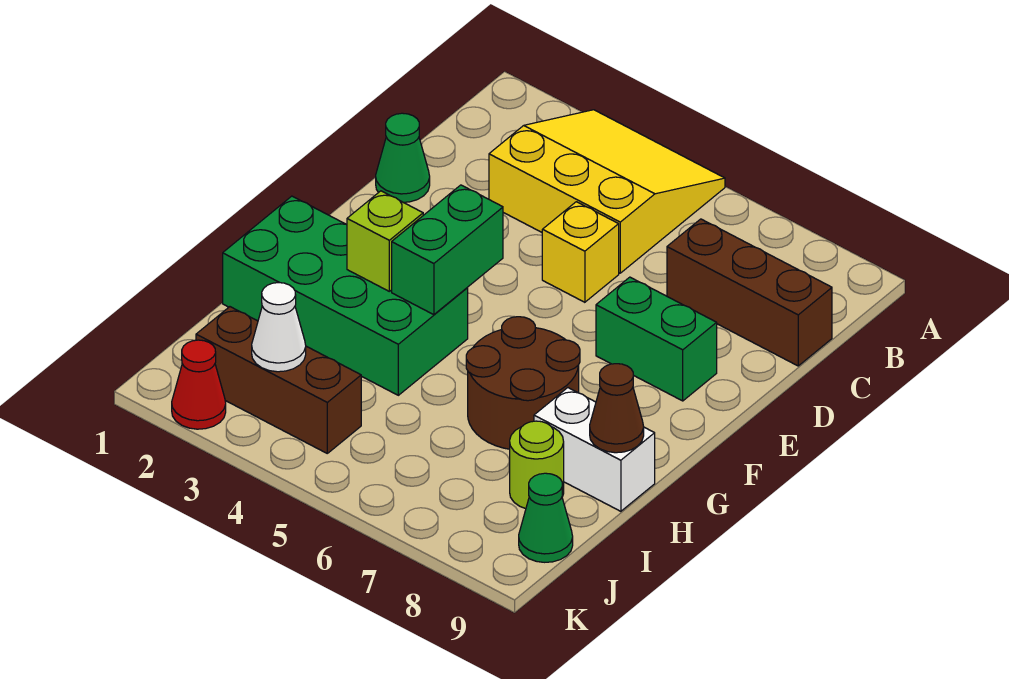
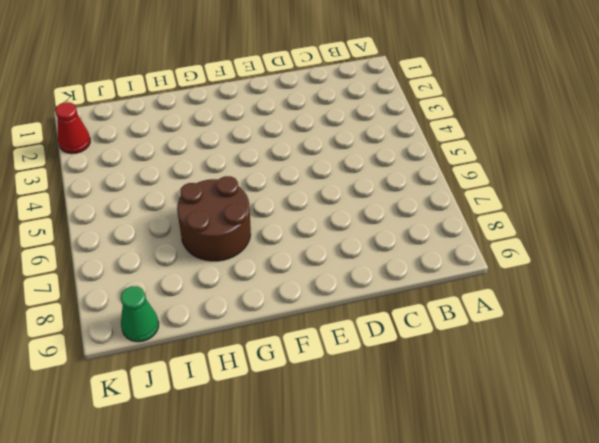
none -> yellow 3x3 slope [489,110,725,273]
none -> brown 1x3 brick [667,219,832,366]
none -> green 1x1 cone [376,113,430,202]

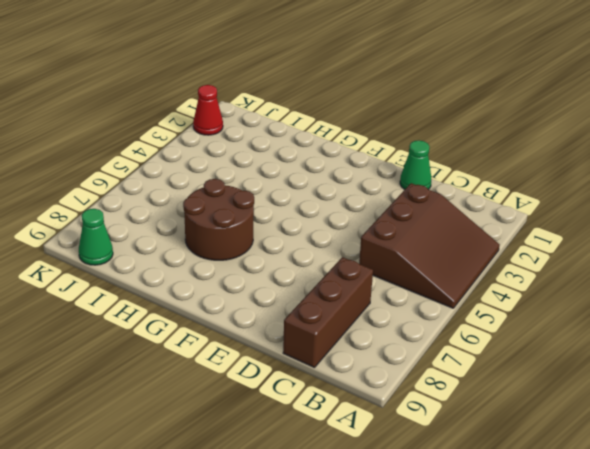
brown 3x3 slope [359,183,500,308] -> yellow 3x3 slope [489,110,725,273]
none -> yellow 1x1 brick [542,202,619,302]
none -> green 1x2 brick [596,277,717,401]
none -> green 2x4 brick [223,196,468,395]

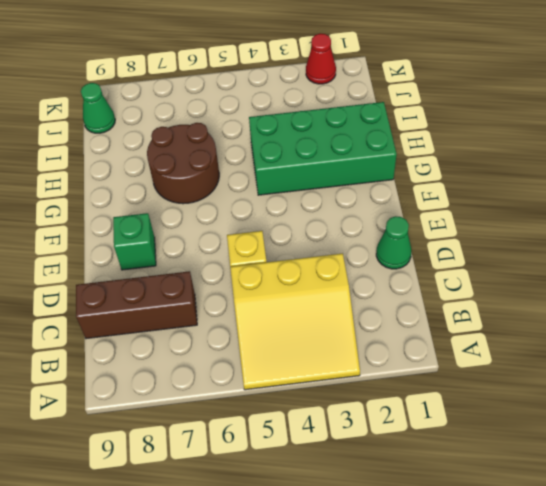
green 1x1 brick [113,213,156,270] -> green 1x2 brick [596,277,717,401]
none -> white 1x2 brick [534,388,655,511]
none -> lime 1x1 round brick [510,421,564,509]
none -> brown 1x3 brick [196,307,361,453]

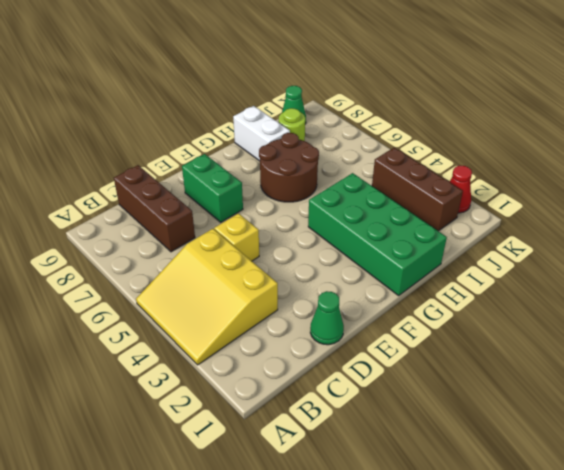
none -> green 1x2 brick [392,185,503,315]
none -> lime 1x1 brick [347,191,423,291]
none -> brown 1x1 cone [590,364,644,453]

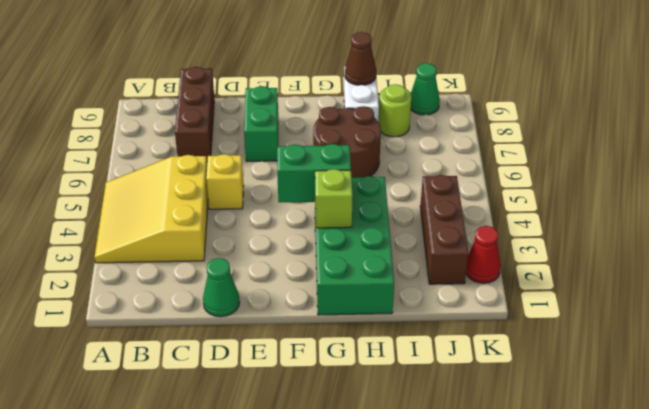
none -> white 1x1 cone [252,283,306,372]

